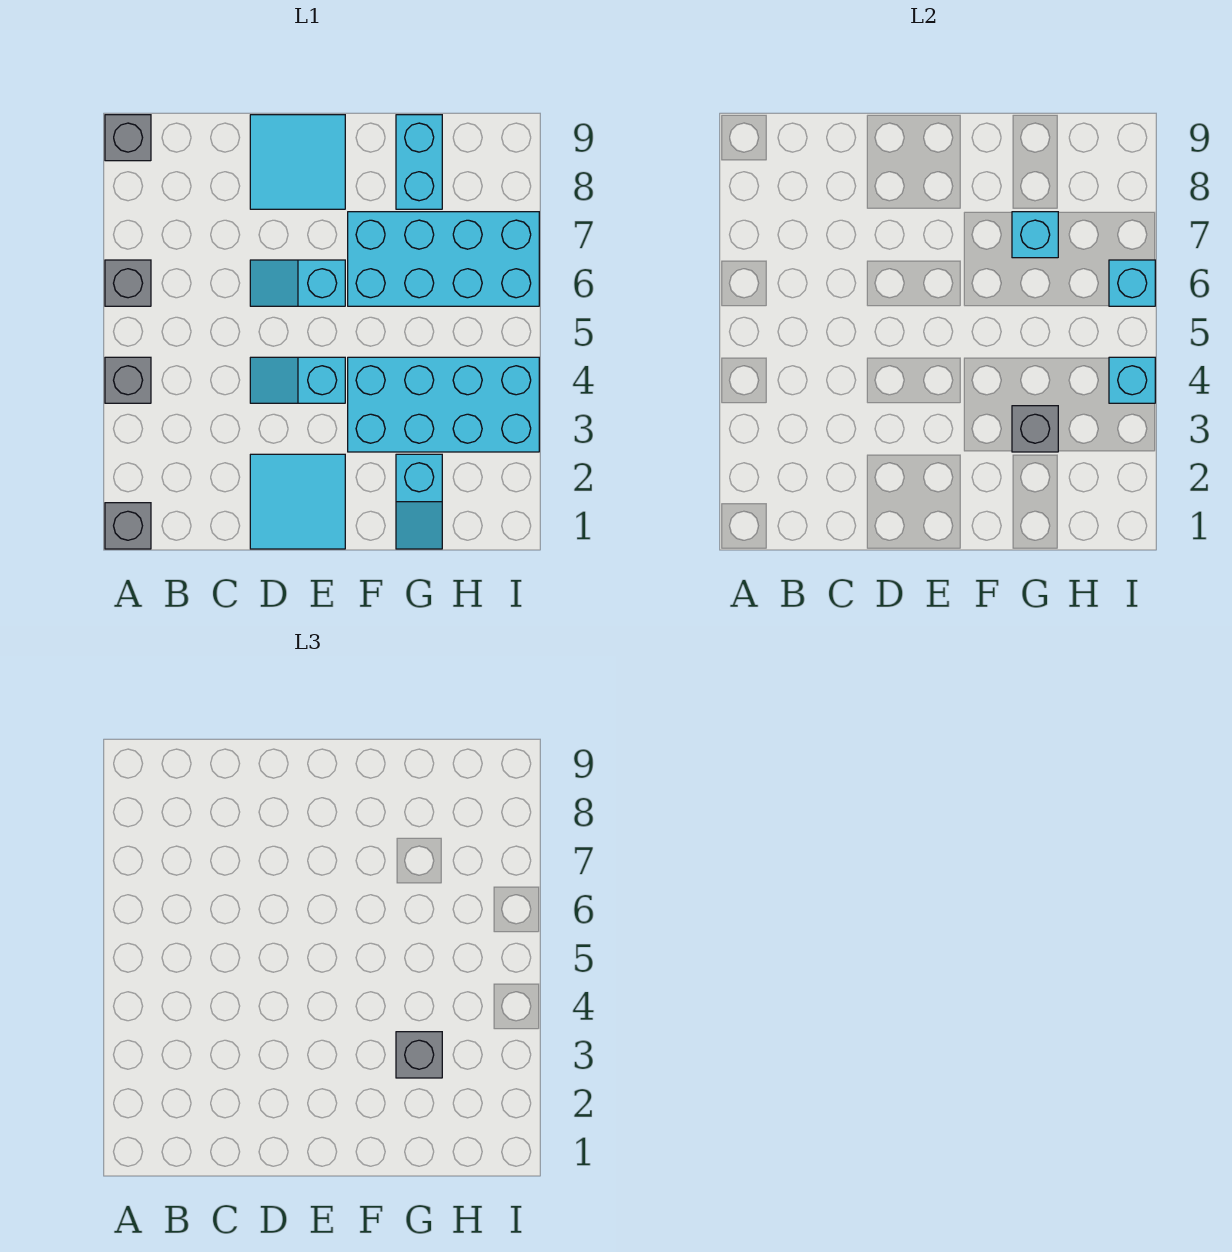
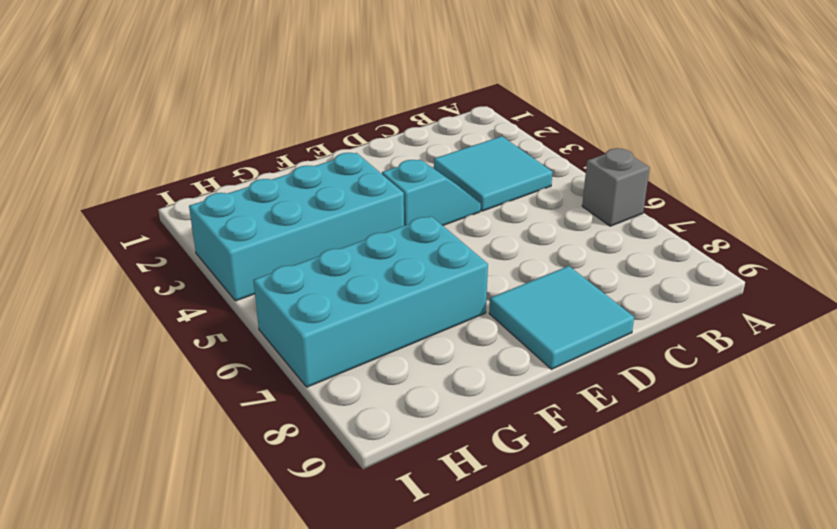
cyan 2x2 tile [434,136,552,211] -> cyan 2x2 tile moved to [250,454,345,549]
none -> grey 1x1 brick [105,503,151,549]
none -> grey 1x1 brick [105,357,151,403]
none -> grey 1x1 brick [105,115,151,161]

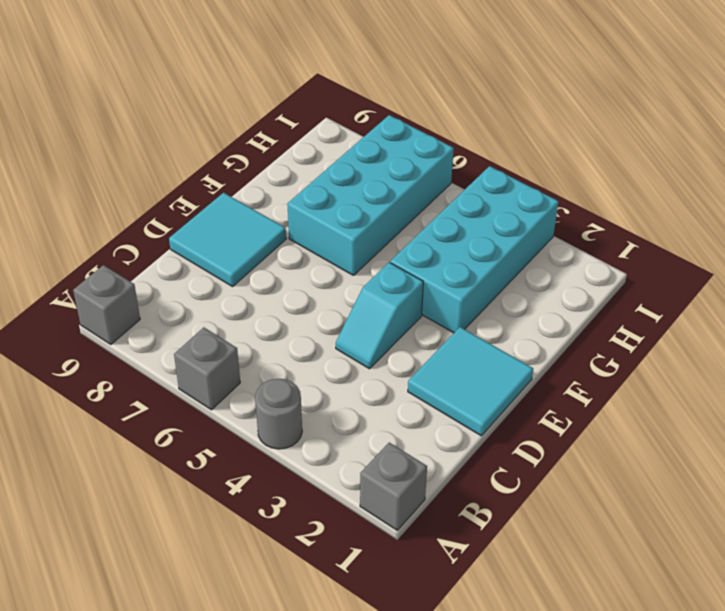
grey 1x1 round brick [255,379,302,449] -> grey 1x1 brick [105,357,151,403]
none -> cyan 1x2 slope [250,260,345,306]
none -> cyan 1x2 slope [396,454,442,549]
none -> cyan 1x2 brick [396,115,442,209]

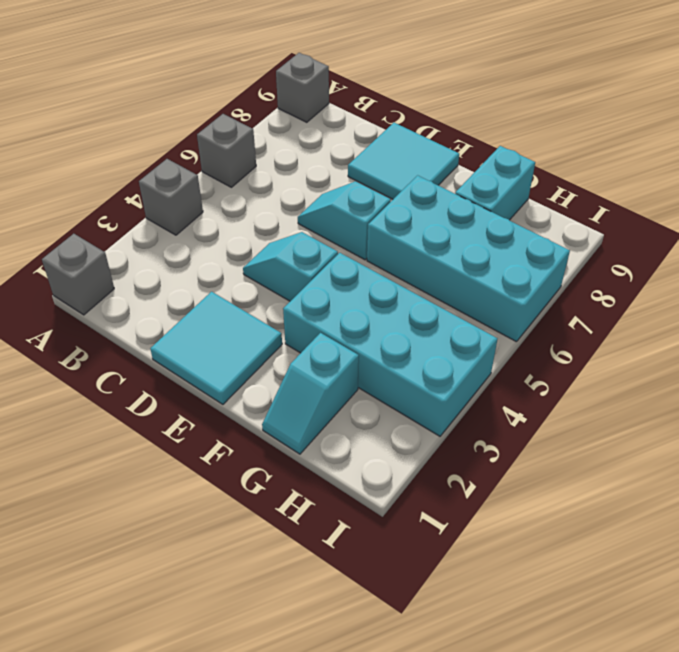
none -> grey 1x1 brick [1012,406,1058,452]
none -> cyan 1x1 brick [1012,212,1058,258]
none -> cyan 1x1 brick [1109,357,1155,403]

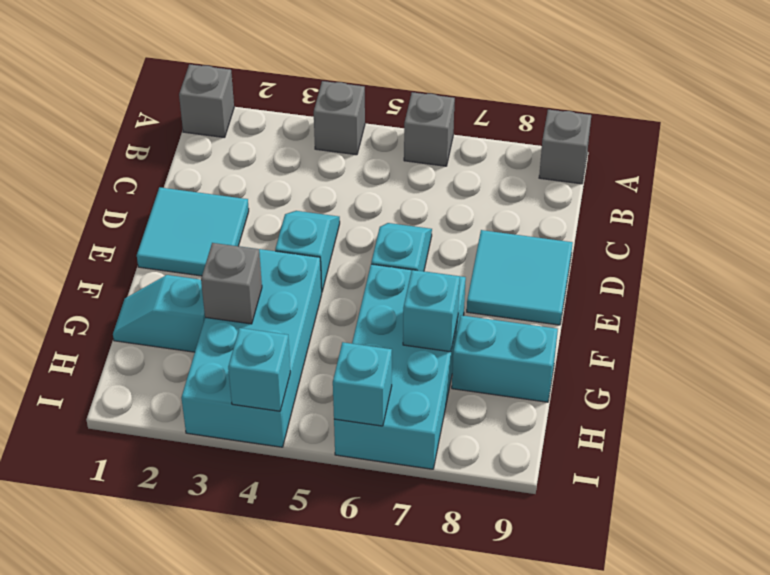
none -> grey 1x1 brick [396,1032,442,1078]

